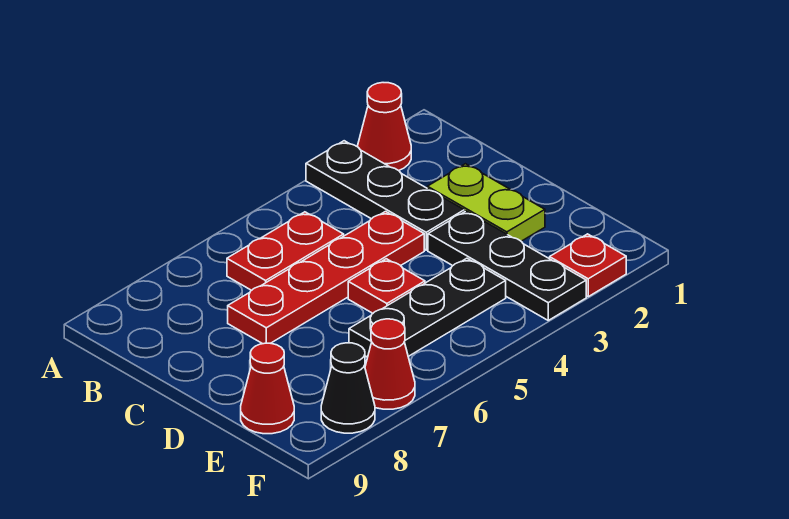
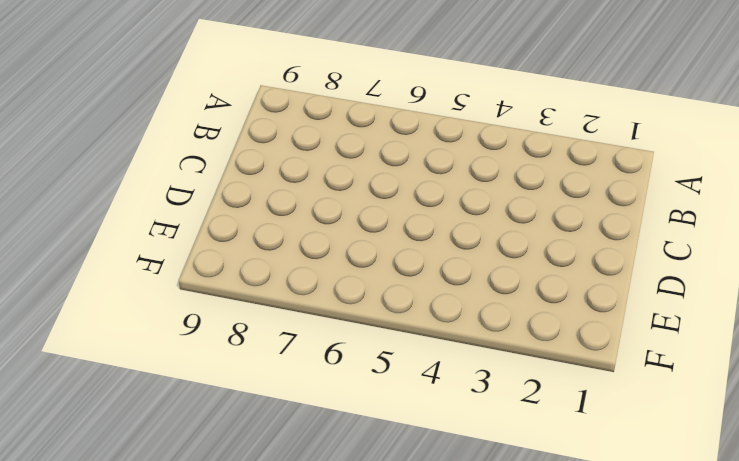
none -> red 1x1 cone [358,83,411,171]
none -> black 1x3 plate [306,141,464,250]
none -> red 1x2 plate [227,212,344,290]

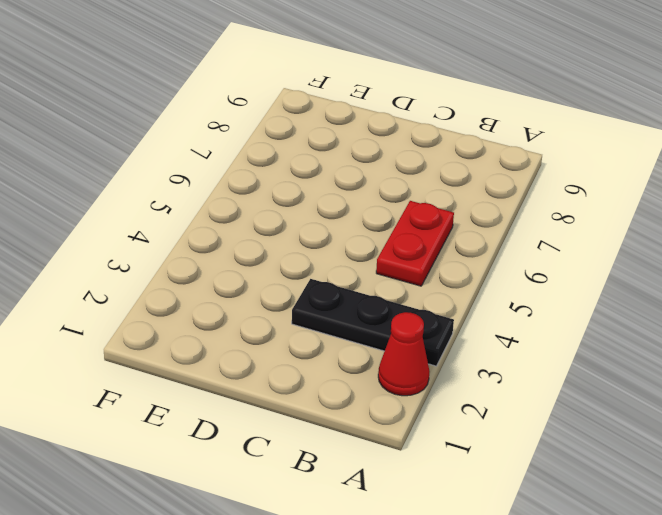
none -> lime 1x2 plate [427,164,545,241]
none -> red 1x4 plate [228,211,424,344]
none -> black 1x3 plate [428,211,586,320]

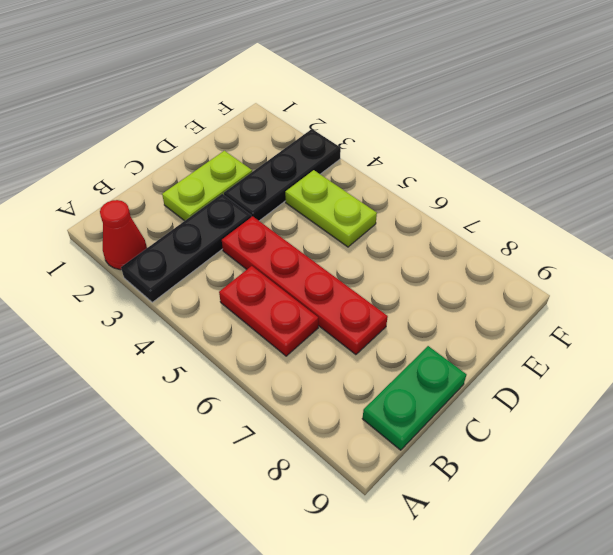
green 1x2 plate [362,346,467,450] -> none
lime 1x2 plate [285,170,377,247] -> black 1x3 plate [349,258,506,357]
none -> red 1x1 plate [348,259,425,313]
none -> red 1x1 cone [241,343,294,434]
none -> red 1x1 plate [550,234,626,297]

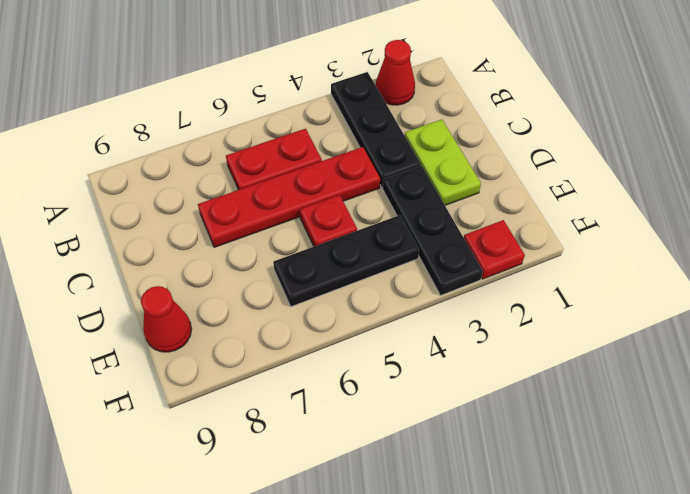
none -> red 1x1 cone [365,319,415,409]
none -> black 1x1 cone [321,343,375,433]

